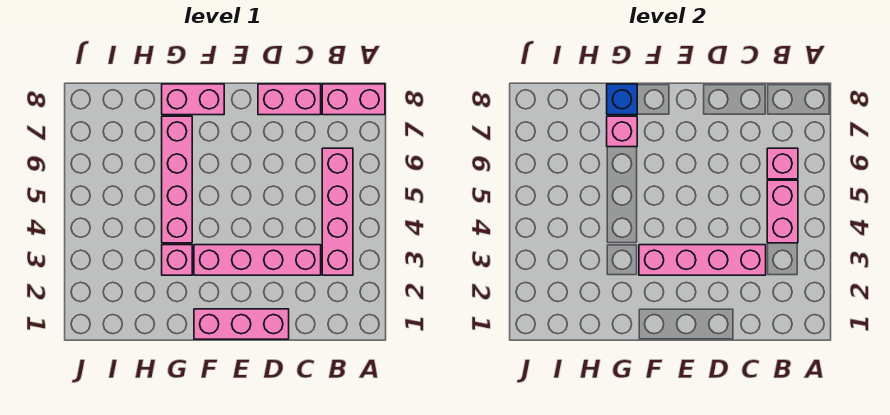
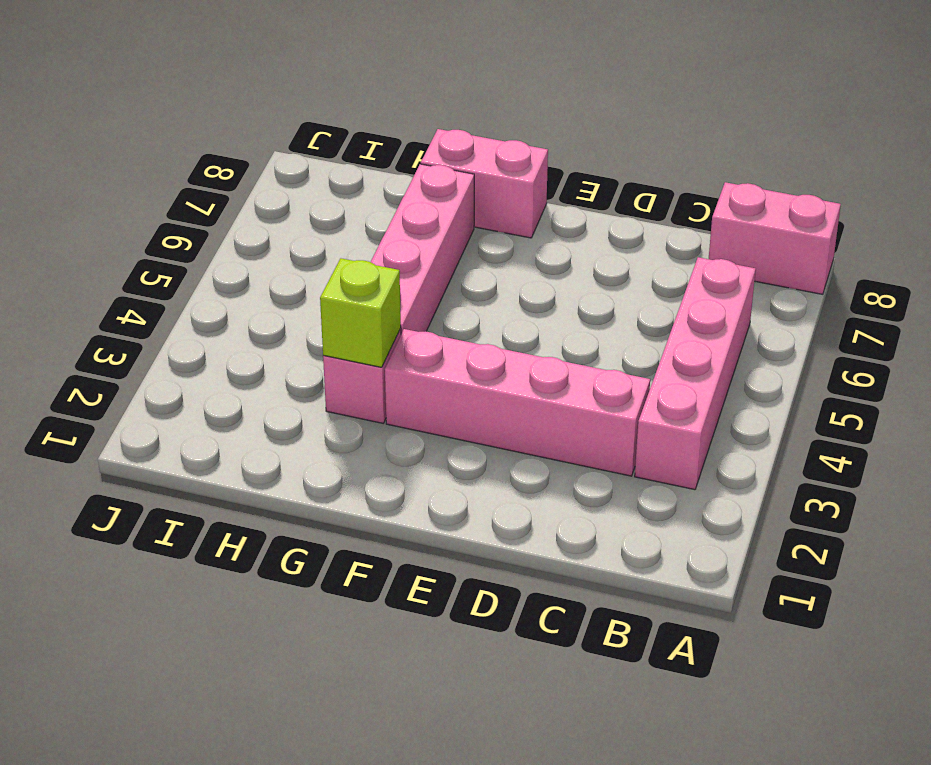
lime 1x1 brick [320,258,401,367] -> none
none -> pink 1x2 brick [258,84,321,115]
none -> pink 1x3 brick [194,309,289,339]
none -> pink 1x2 brick [767,180,798,243]

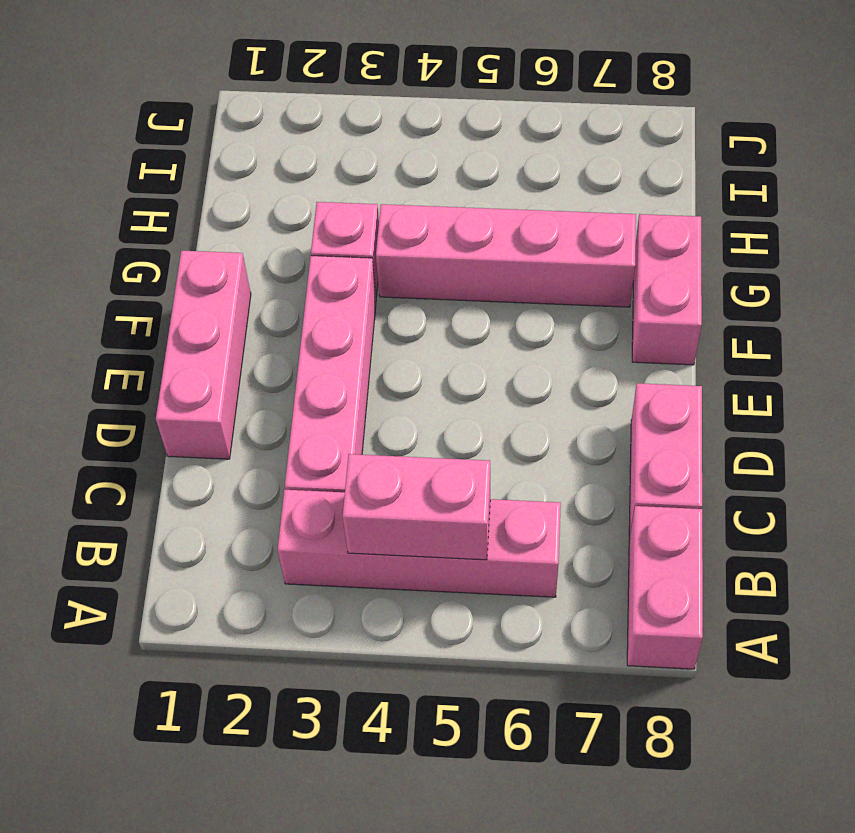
none -> pink 1x1 brick [767,148,798,179]
none -> pink 1x4 brick [639,245,766,275]
none -> pink 1x1 brick [607,116,637,147]

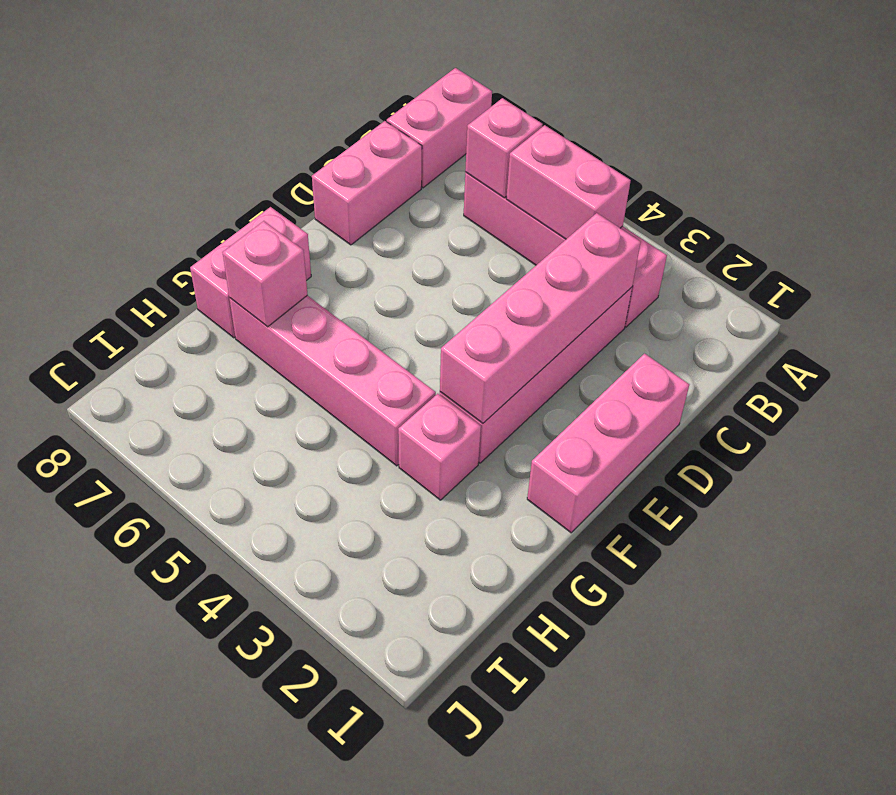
none -> blue 1x1 brick [607,84,637,115]

